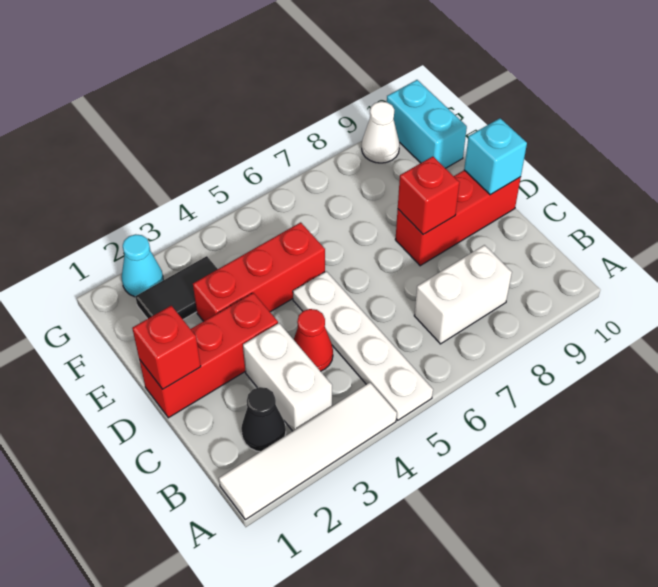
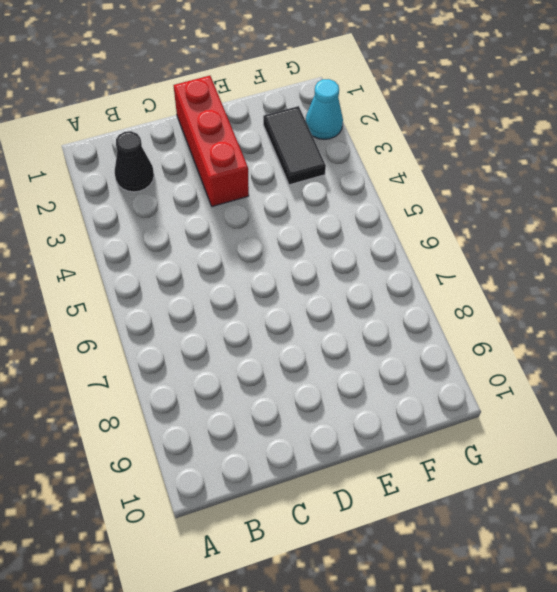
none -> white 1x4 tile [219,383,397,520]
none -> white 1x4 plate [293,271,433,420]
none -> white 1x2 brick [243,323,332,431]

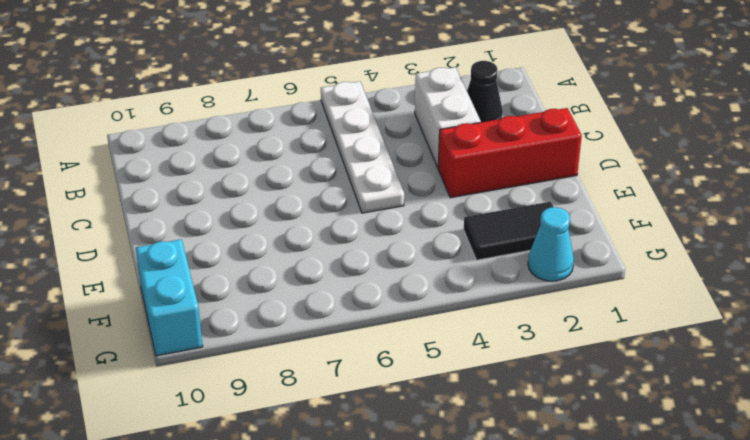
none -> white 1x4 tile [219,383,397,520]
none -> white 1x2 brick [414,245,512,344]
none -> red 1x1 cone [294,309,333,371]

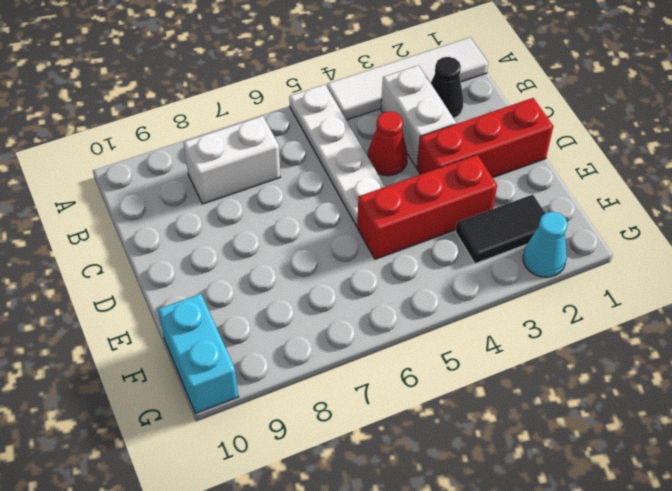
none -> red 1x3 brick [395,170,521,266]
none -> white 1x1 cone [362,102,400,163]
none -> red 1x1 brick [132,306,201,389]

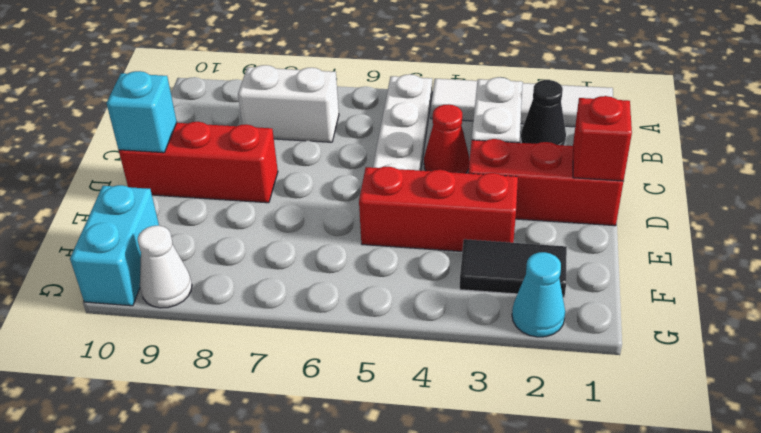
none -> red 1x1 brick [398,157,460,234]

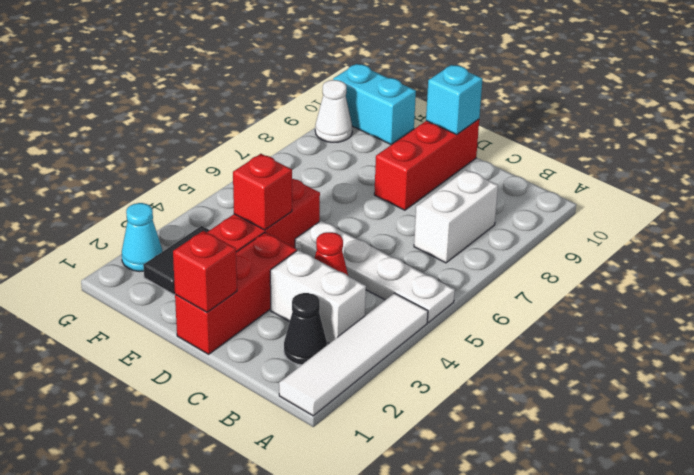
red 1x1 brick [233,154,292,230] -> red 1x1 brick moved to [398,157,460,234]

